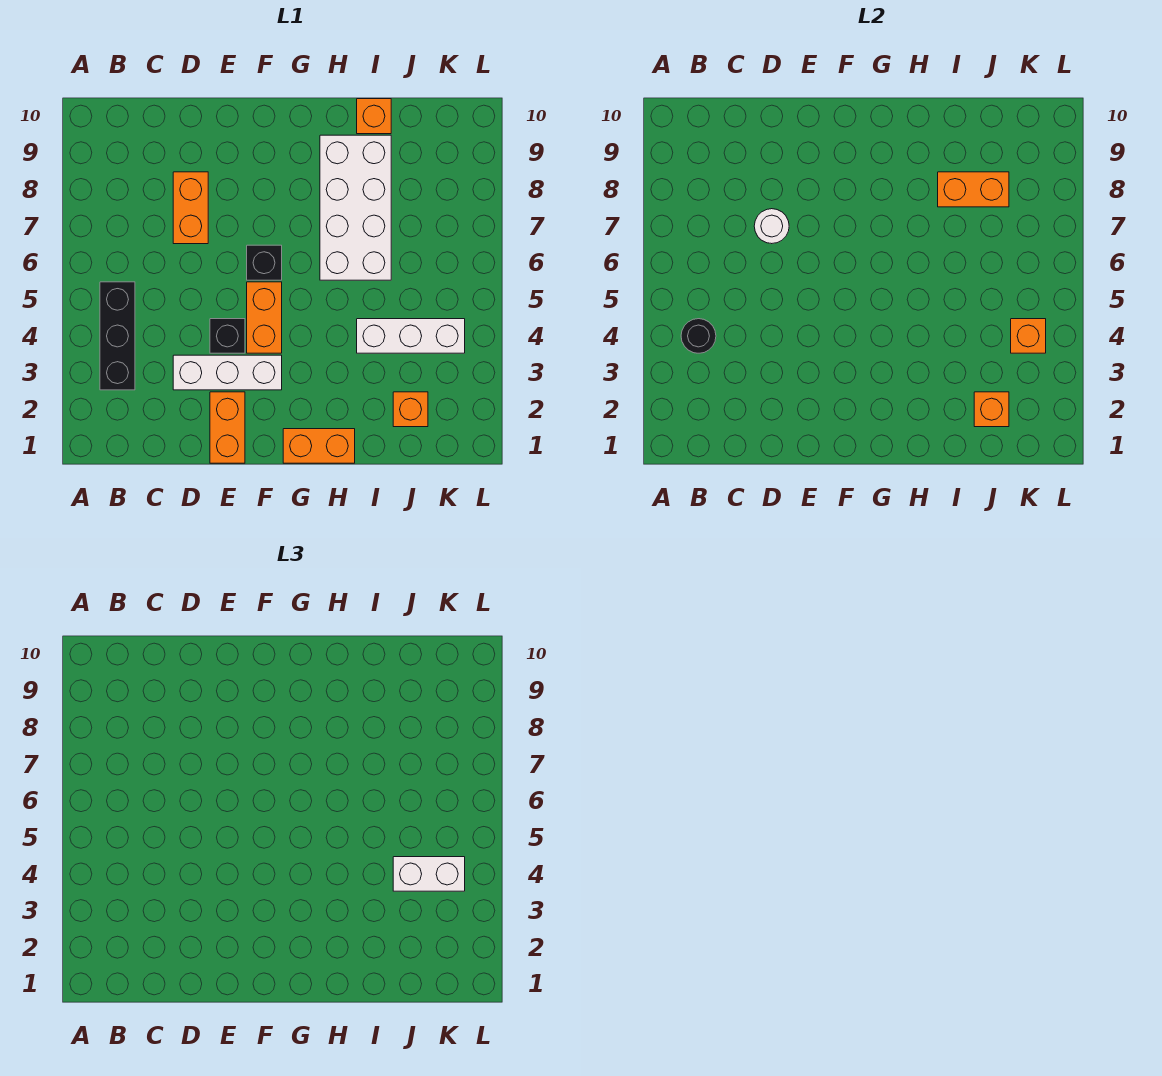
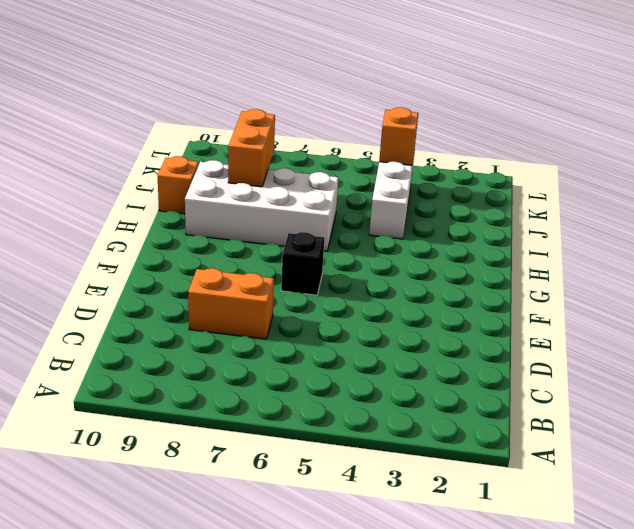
none -> black 1x3 brick [100,282,135,390]
none -> white 1x3 brick [173,355,282,390]
none -> orange 1x2 brick [210,392,245,463]

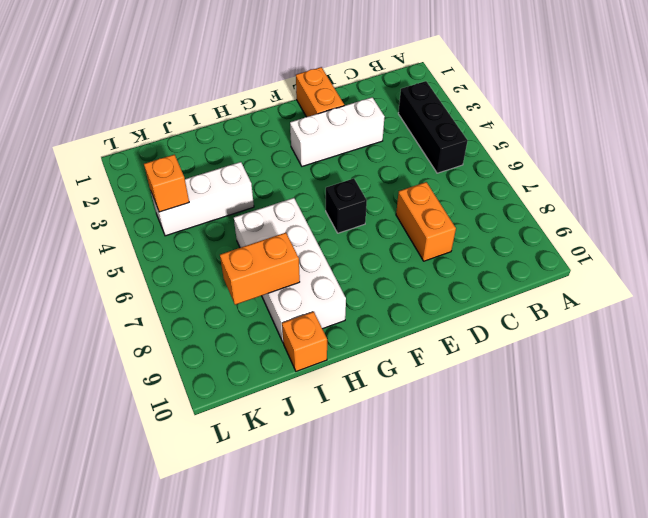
none -> black 1x1 brick [210,319,245,353]
none -> orange 1x2 brick [247,282,282,353]
none -> orange 1x2 brick [283,429,355,463]

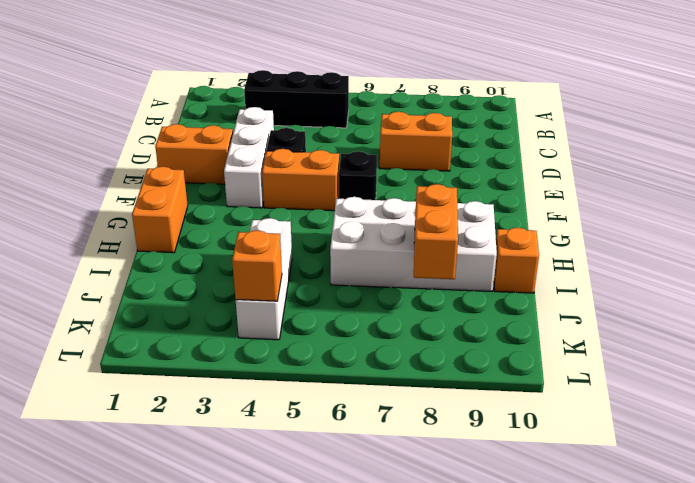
none -> orange 1x1 brick [393,392,428,427]
none -> black 1x1 round brick [681,319,716,353]
none -> white 1x1 round brick [754,209,789,244]

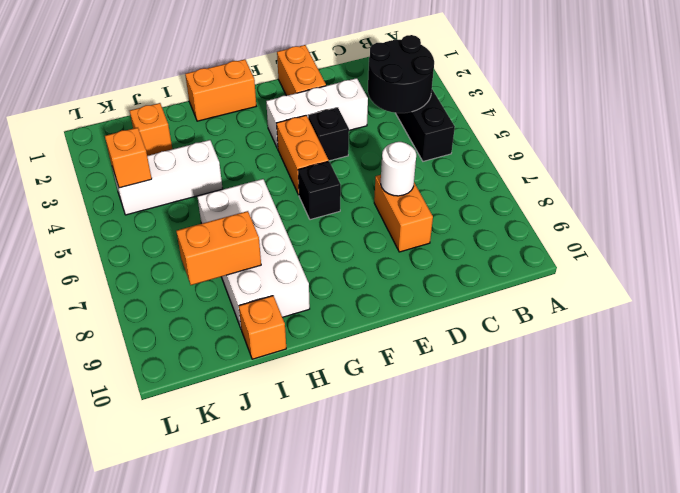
black 2x2 round brick [368,35,434,113] -> black 1x1 round brick [681,319,716,353]
none -> orange 1x1 brick [974,392,1009,427]
none -> white 1x2 brick [393,857,465,891]

